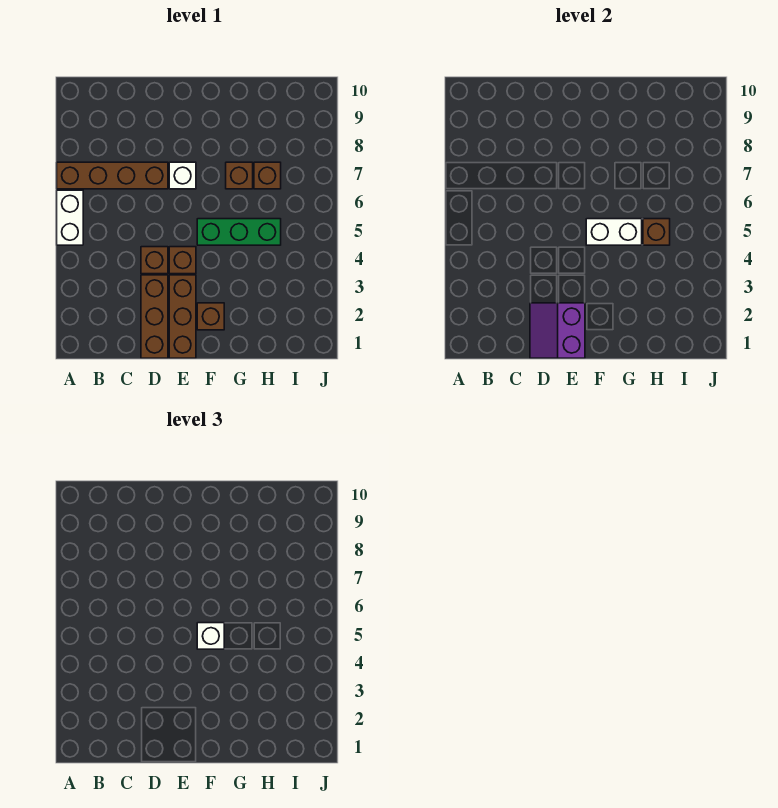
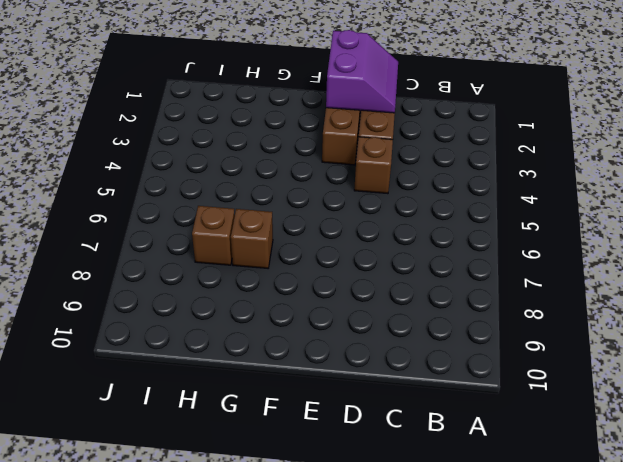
none -> white 1x2 brick [57,190,83,245]
none -> brown 1x4 brick [57,162,168,189]
none -> brown 1x1 brick [169,247,196,274]

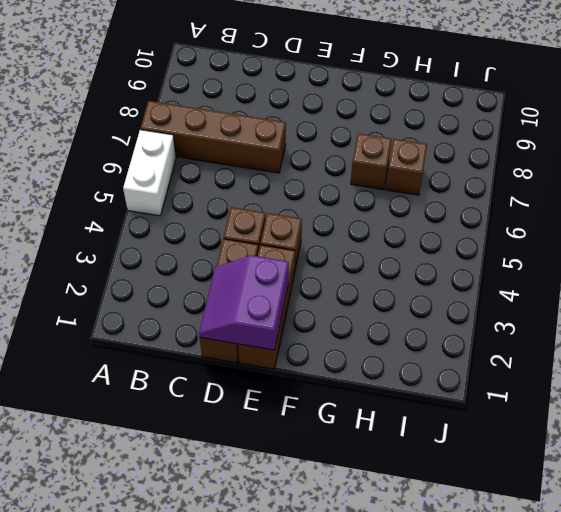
none -> white 1x1 brick [169,162,196,189]
none -> brown 1x1 brick [197,303,224,330]
none -> green 1x3 brick [197,219,281,245]

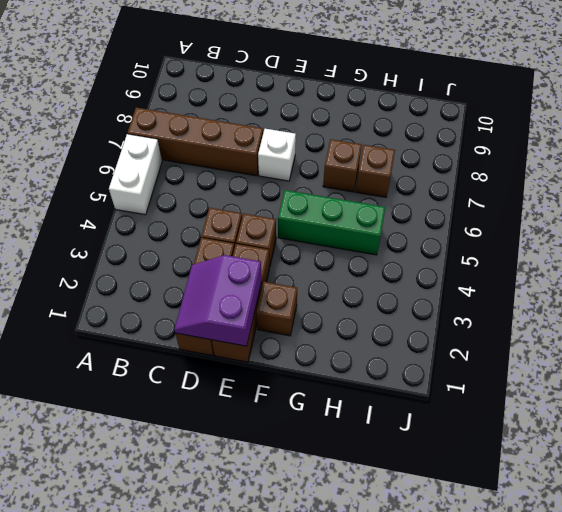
none -> white 1x2 brick [586,219,642,245]
none -> brown 1x1 brick [643,219,670,245]
none -> white 1x1 brick [197,623,224,649]

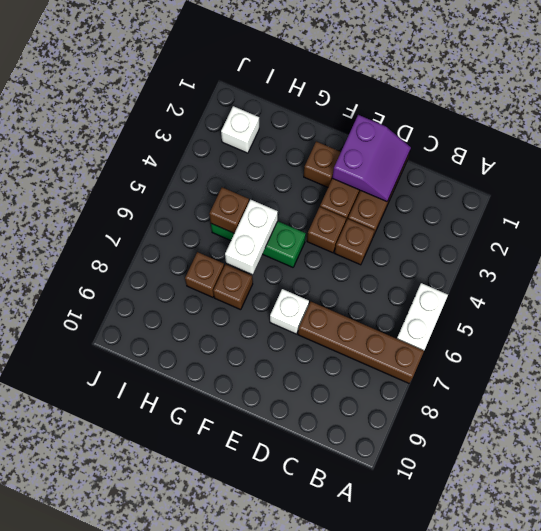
white 1x2 brick [225,200,278,274] -> white 1x2 brick turned to [586,219,642,245]
white 1x1 brick [221,106,259,153] -> white 1x1 brick moved to [197,623,224,649]

